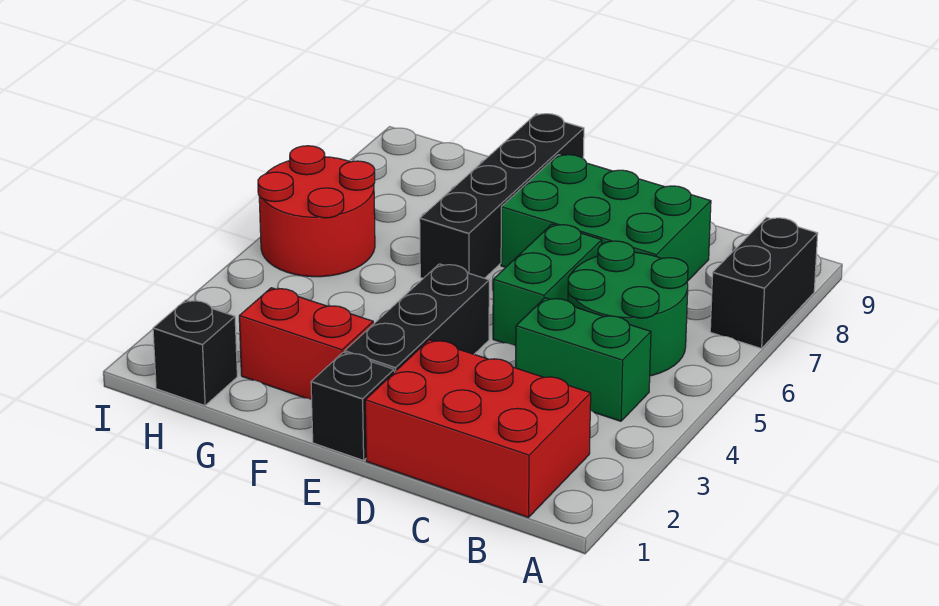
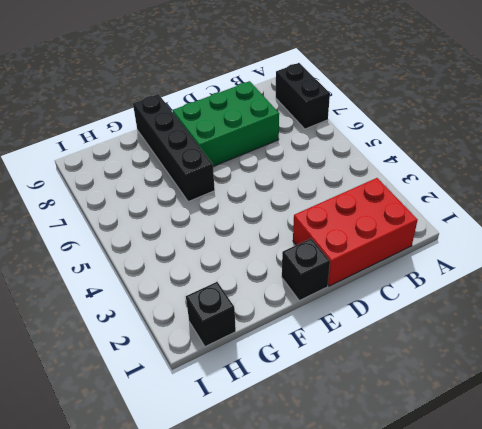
none -> green 1x2 brick [516,298,651,421]
none -> green 2x2 round brick [568,241,688,376]
none -> green 1x2 brick [493,224,602,346]

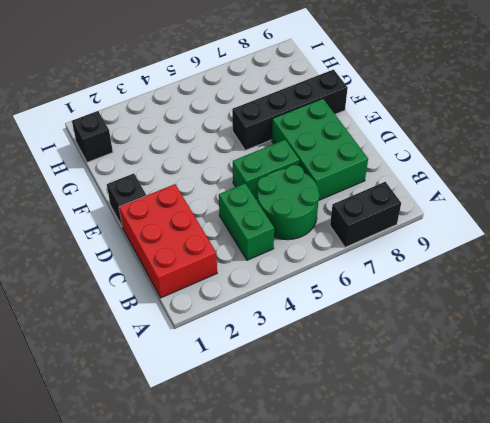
none -> black 1x3 brick [345,264,489,372]
none -> red 1x2 brick [239,288,373,400]
none -> red 2x2 round brick [258,146,375,277]

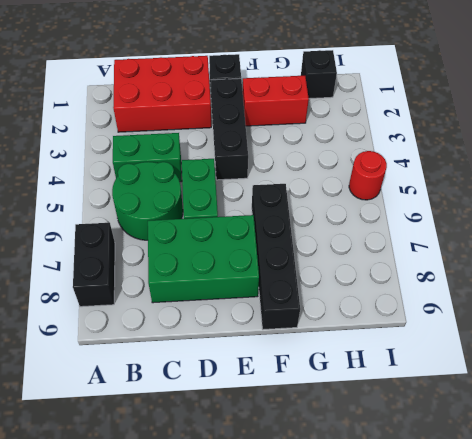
red 1x1 round brick [349,151,387,200] -> red 2x2 round brick [258,146,375,277]

